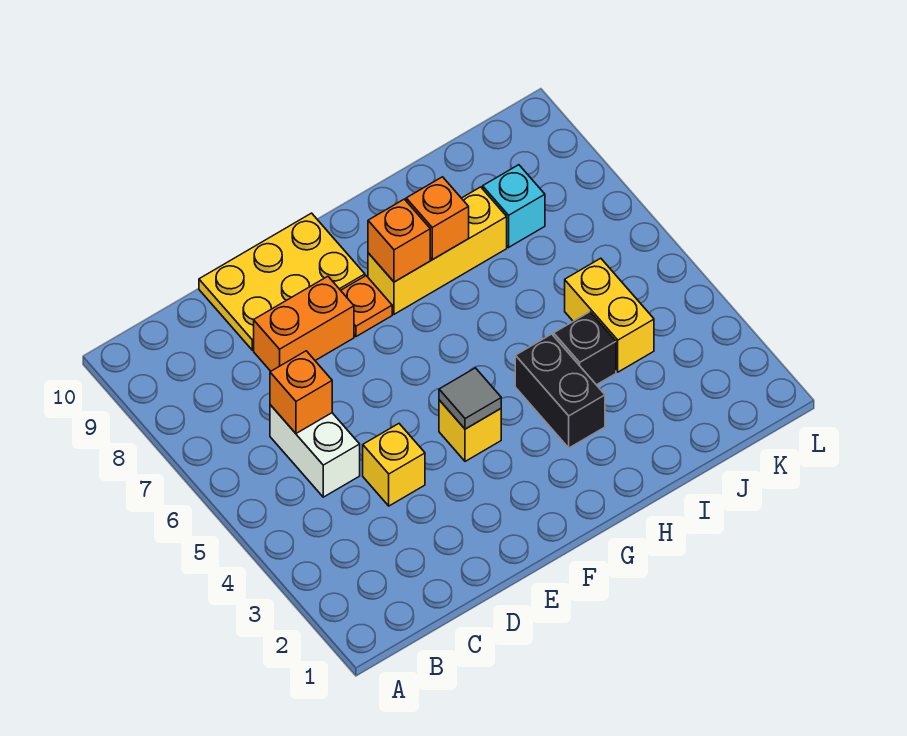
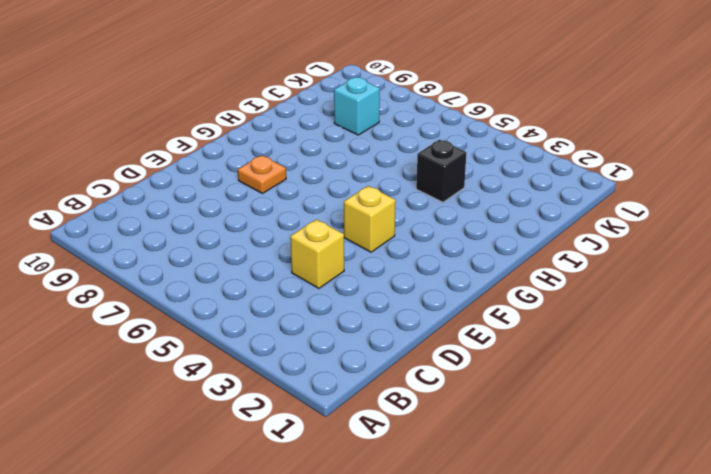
none -> white 1x2 brick [270,405,360,497]
none -> orange 1x2 brick [254,276,354,371]
none -> yellow 2x3 plate [199,213,365,350]

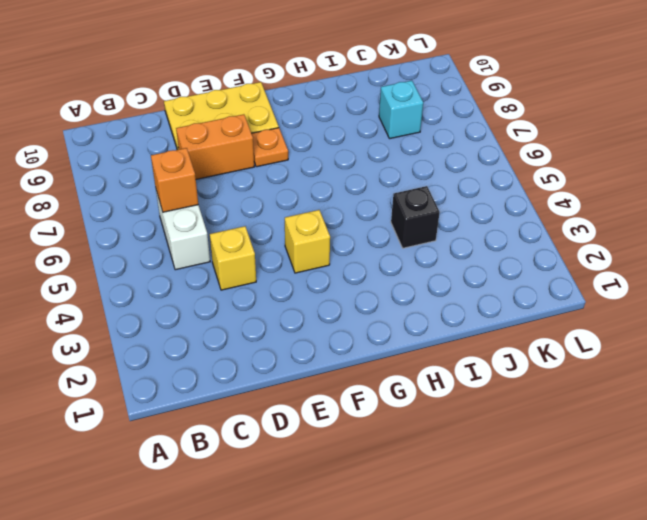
none -> yellow 1x3 brick [368,187,507,314]
none -> black 1x2 brick [515,334,605,448]
none -> yellow 1x2 brick [565,258,654,372]

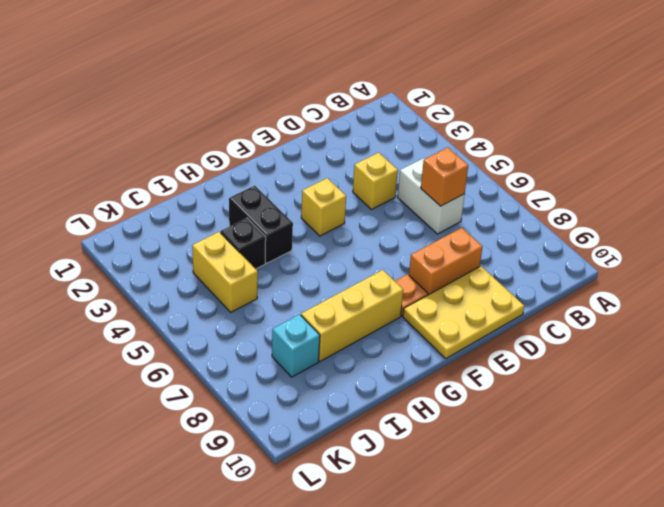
none -> grey 1x1 tile [439,368,501,429]
none -> orange 1x1 brick [368,199,430,282]
none -> orange 1x1 brick [406,177,469,260]

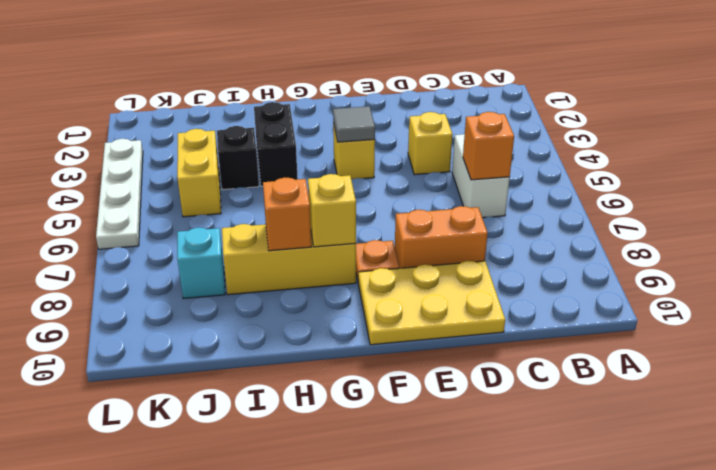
yellow 1x1 brick [308,174,356,247] -> orange 1x1 brick [368,199,430,282]
white 1x4 plate [96,139,143,249] -> none

